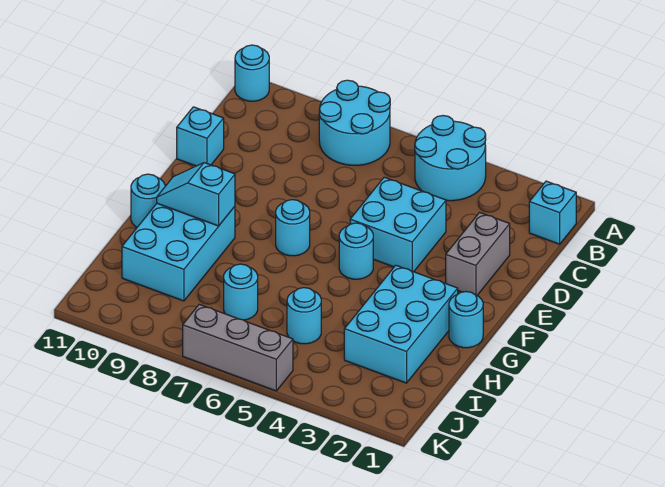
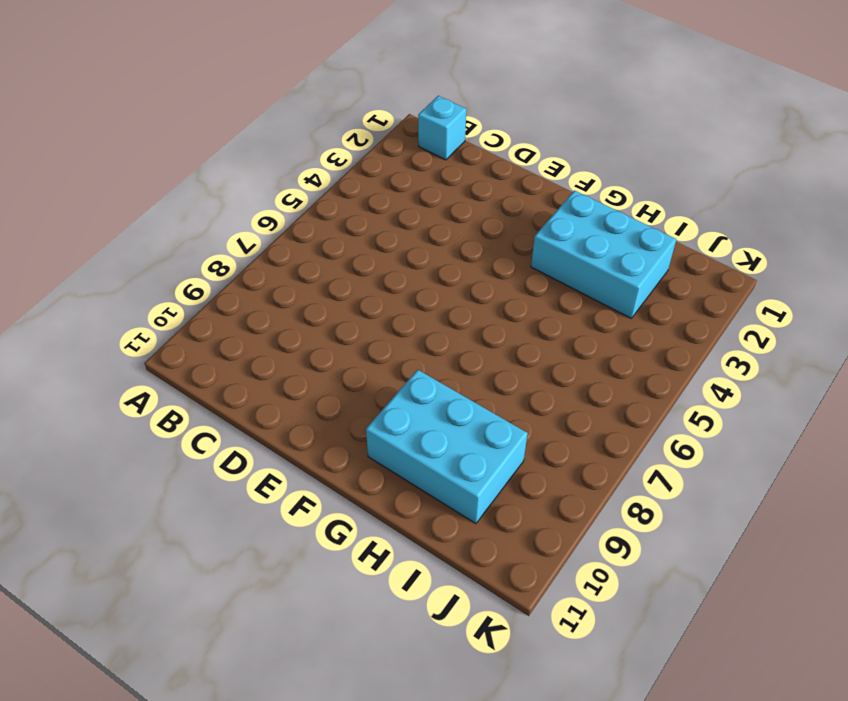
none -> cyan 2x2 round brick [415,116,486,201]
none -> cyan 2x2 round brick [319,80,390,165]
none -> cyan 1x1 round brick [235,45,269,101]

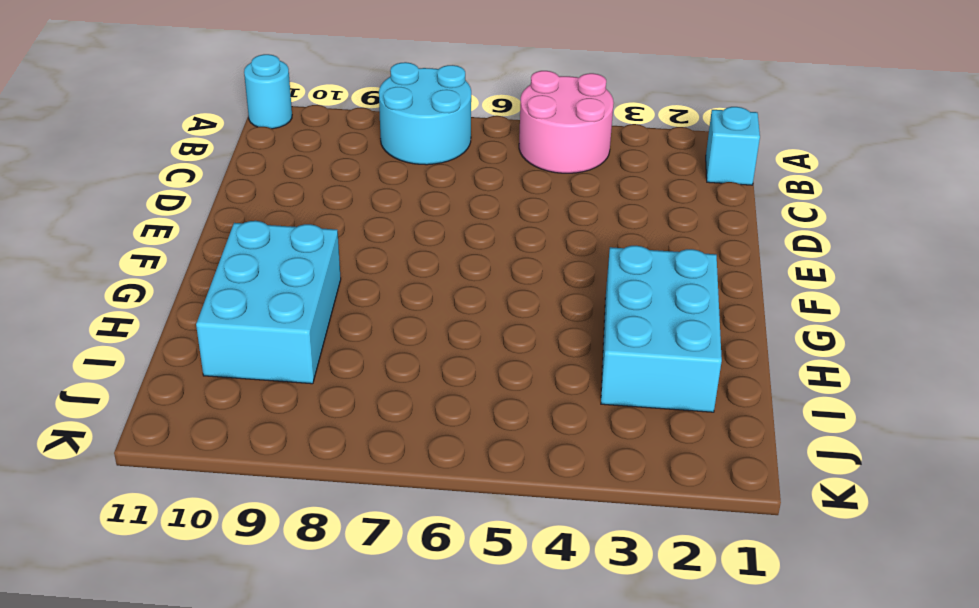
pink 2x2 round brick [519,71,614,173] -> cyan 2x2 round brick [415,116,486,201]
none -> grey 1x2 brick [446,213,510,295]
none -> cyan 2x2 brick [350,177,446,272]
none -> cyan 1x1 brick [177,107,224,166]

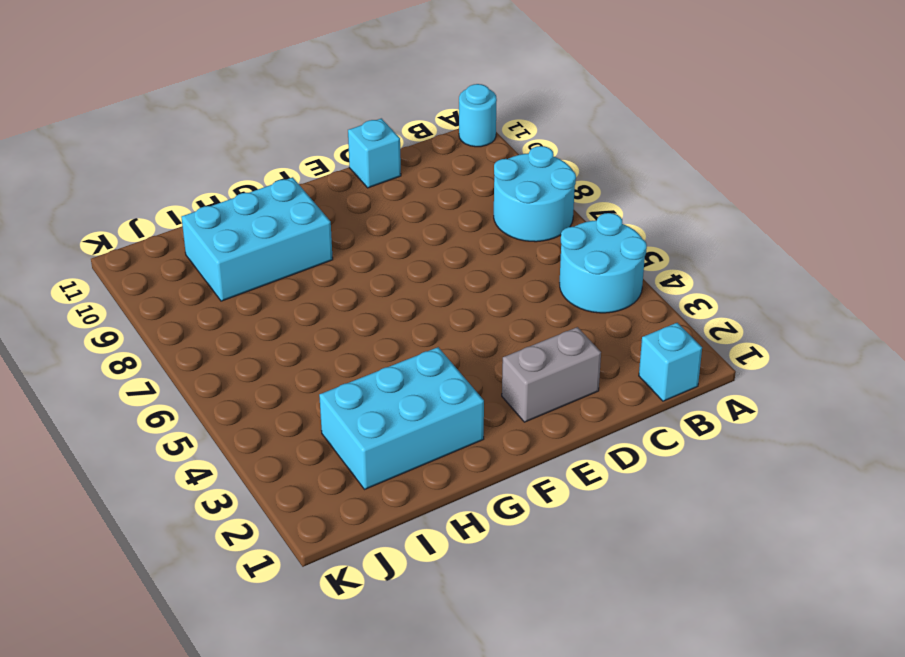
none -> cyan 2x2 brick [350,177,446,272]
none -> cyan 1x1 round brick [339,223,373,279]
none -> cyan 1x1 round brick [276,200,310,256]

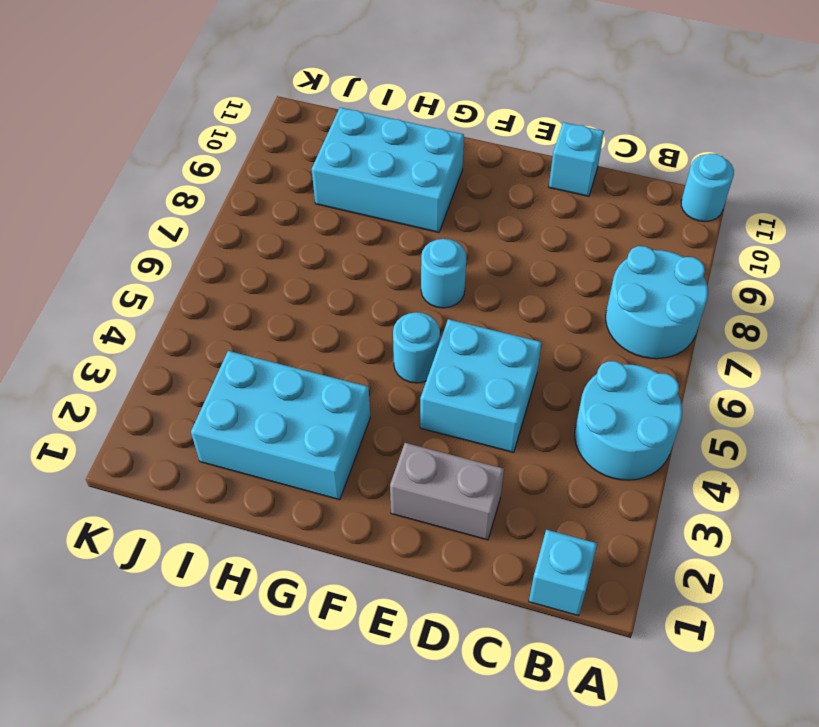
none -> cyan 1x1 round brick [449,292,483,348]
none -> cyan 1x1 round brick [131,174,165,227]
none -> cyan 1x1 round brick [287,288,321,344]

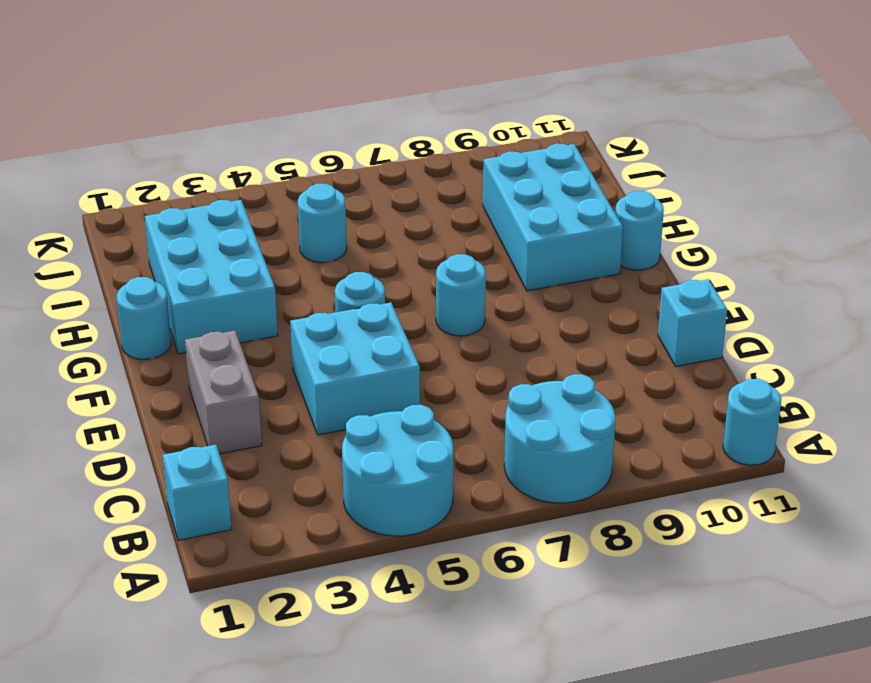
none -> cyan 1x1 round brick [224,264,258,320]
none -> grey 1x3 brick [183,304,293,391]
none -> cyan 1x2 slope [157,163,235,226]

